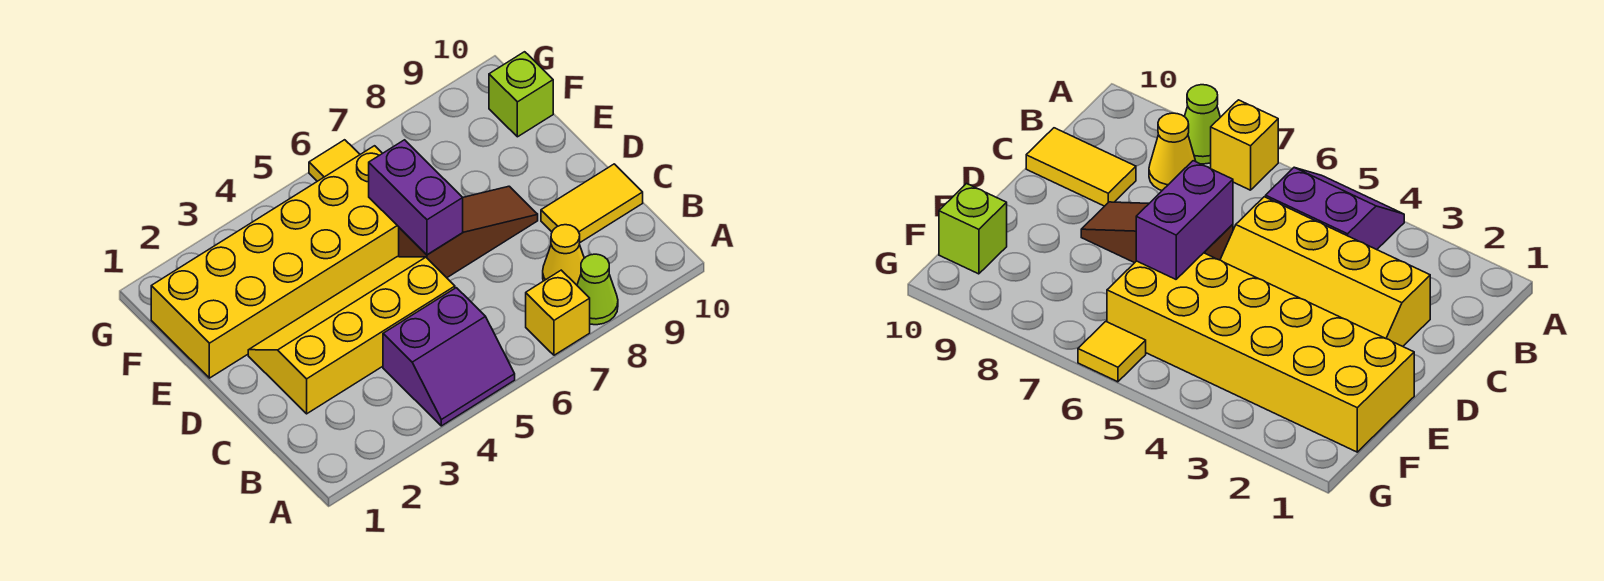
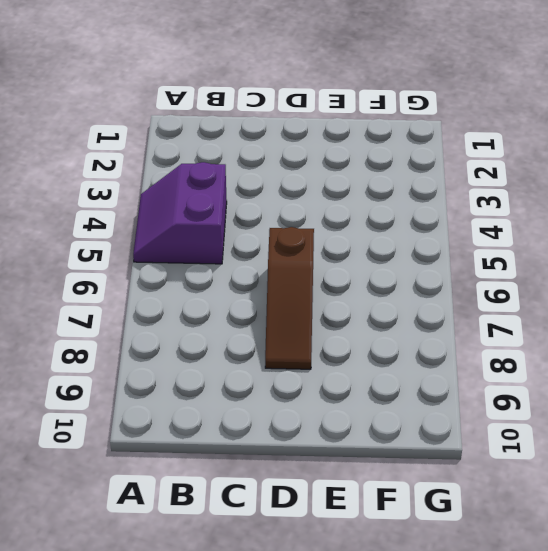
none -> yellow 1x1 brick [526,270,590,355]
none -> lime 1x1 cone [577,254,618,325]

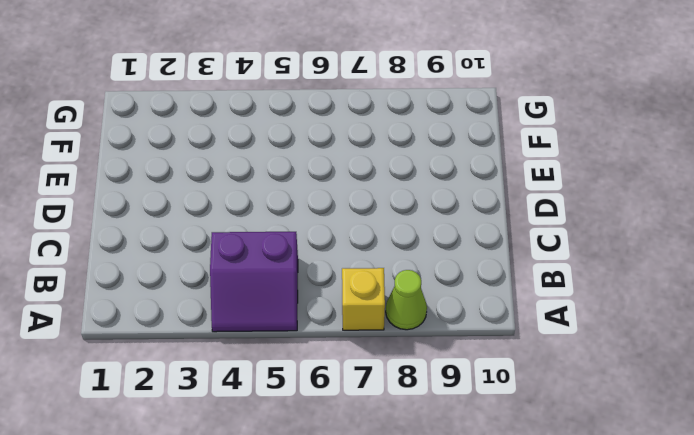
none -> yellow 1x1 cone [543,225,584,285]
none -> yellow 2x4 slope [248,257,455,414]

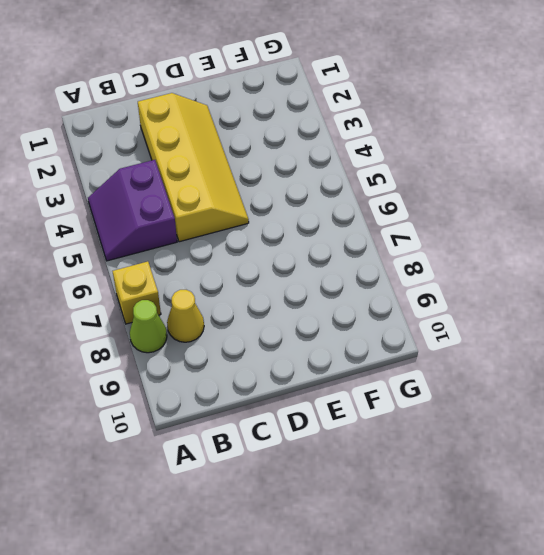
none -> yellow 1x2 tile [541,164,643,242]
none -> brown 1x3 slope [399,186,538,278]

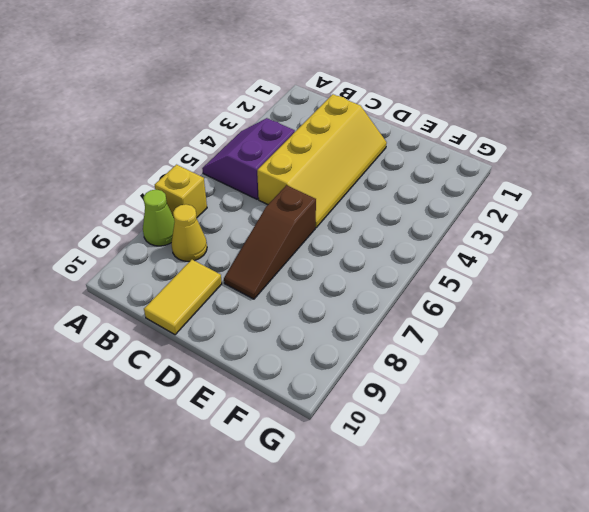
none -> yellow 2x6 brick [151,146,399,378]
none -> lime 1x1 brick [489,52,553,137]

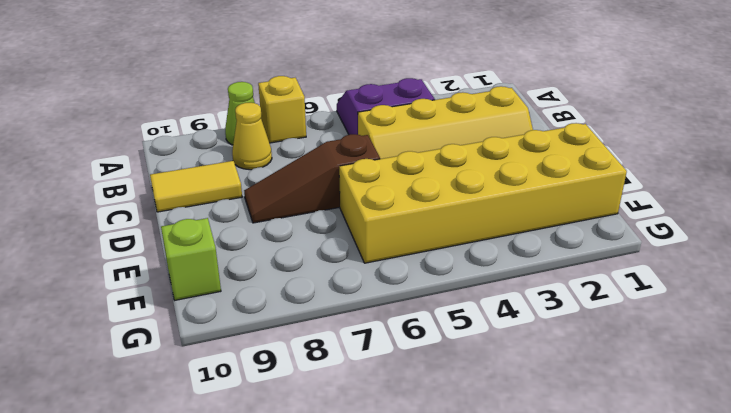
none -> yellow 1x1 tile [309,140,360,181]
none -> purple 1x2 brick [369,140,463,255]

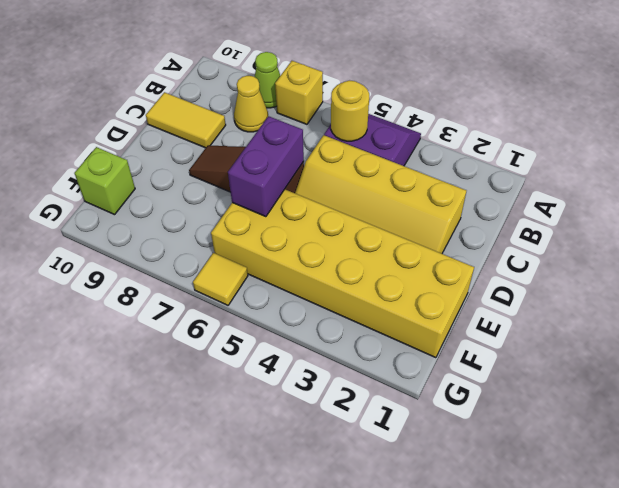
yellow 1x1 round brick [331,80,369,141] -> none

